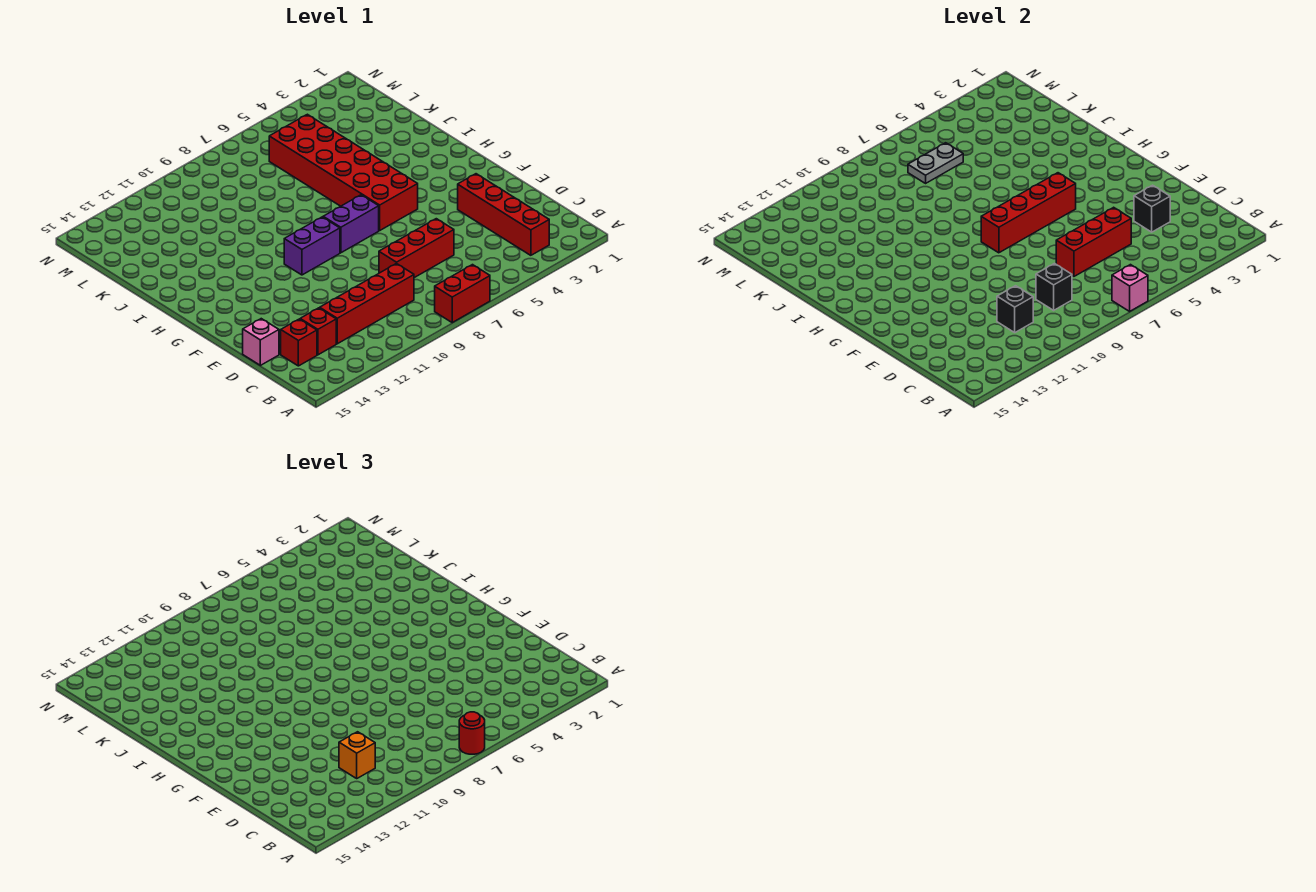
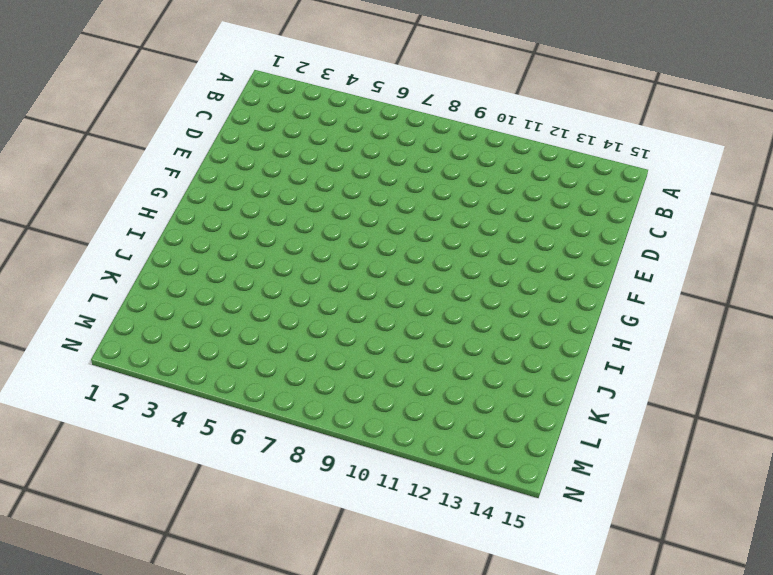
none -> red 1x2 brick [435,265,490,322]
none -> red 1x4 brick [458,174,549,255]
none -> red 1x4 brick [320,263,414,344]

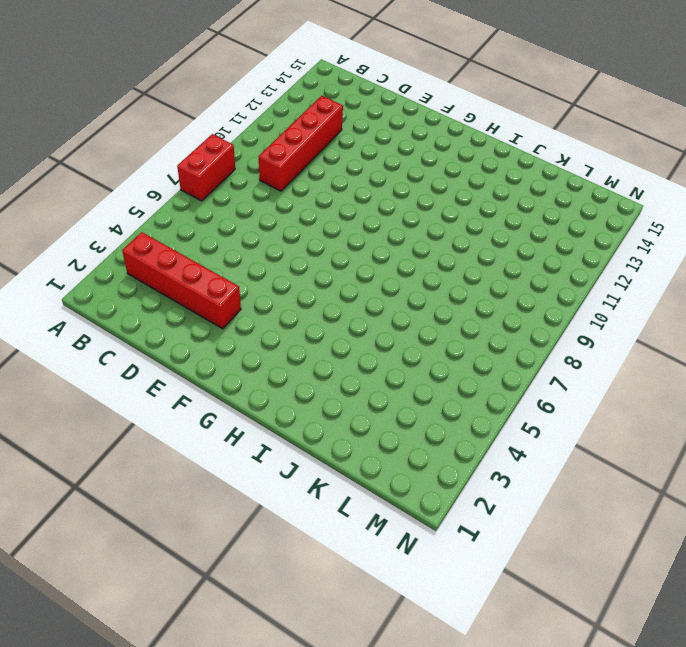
none -> red 1x1 brick [300,308,336,355]
none -> red 1x1 brick [281,319,317,366]
none -> red 1x3 brick [379,219,454,278]

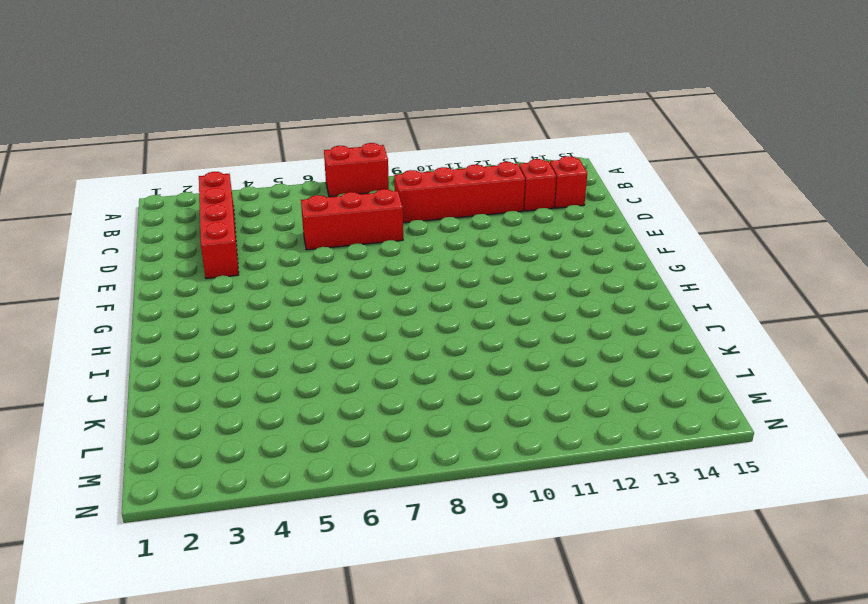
none -> pink 1x1 brick [243,319,279,365]
none -> red 2x6 brick [269,114,418,230]
none -> purple 1x2 brick [323,195,379,253]

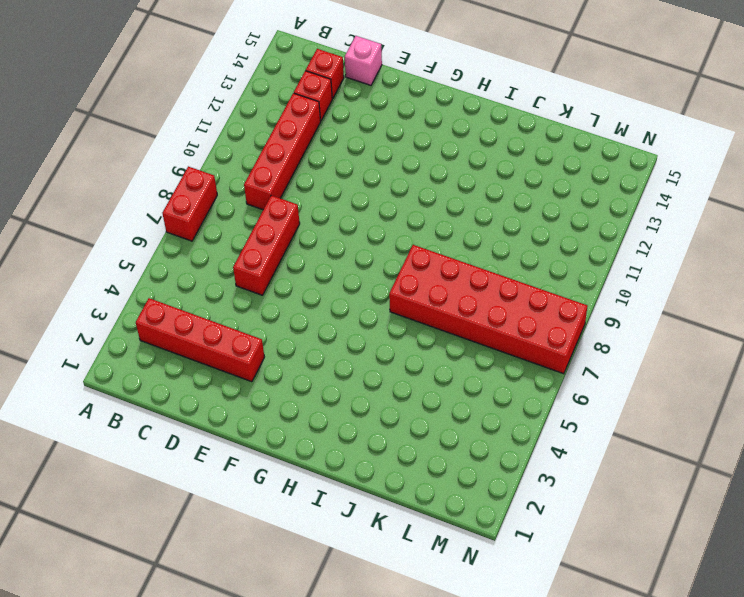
red 2x6 brick [389,245,587,374] -> red 2x6 brick moved to [269,114,418,230]
none -> purple 1x2 brick [323,195,379,253]
none -> purple 1x2 brick [284,217,340,275]
none -> pink 1x1 brick [1112,265,1148,311]

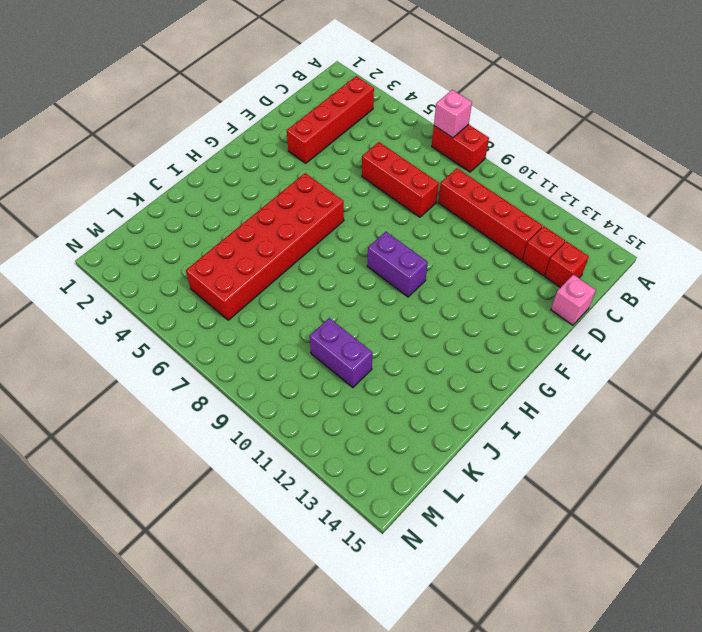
purple 1x2 brick [310,318,373,388] -> purple 1x2 brick moved to [323,195,379,253]
none -> black 1x1 brick [1036,264,1072,310]
none -> black 1x1 brick [997,286,1033,332]
none -> black 1x1 brick [1134,185,1170,232]

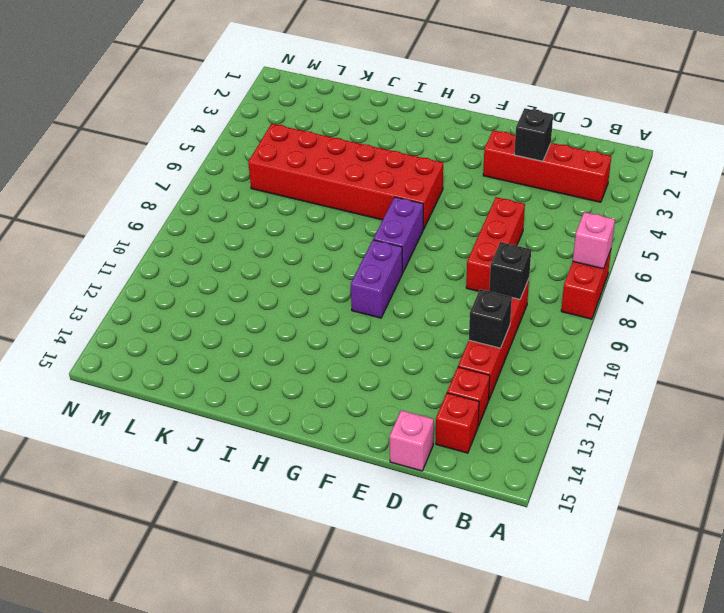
none -> red 1x3 brick [1056,207,1131,276]
none -> red 1x4 brick [981,173,1076,253]
none -> grey 1x2 plate [908,143,963,183]

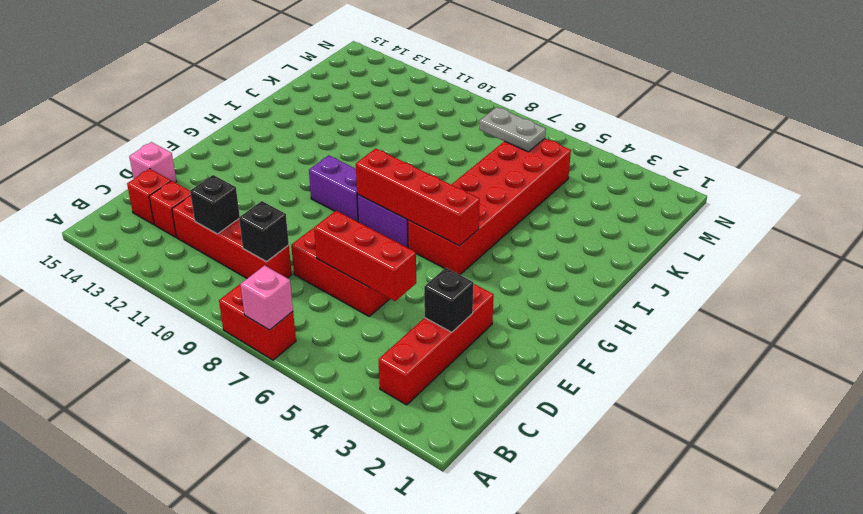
none -> red 1x1 round brick [459,712,485,754]
none -> orange 1x1 brick [339,732,375,778]

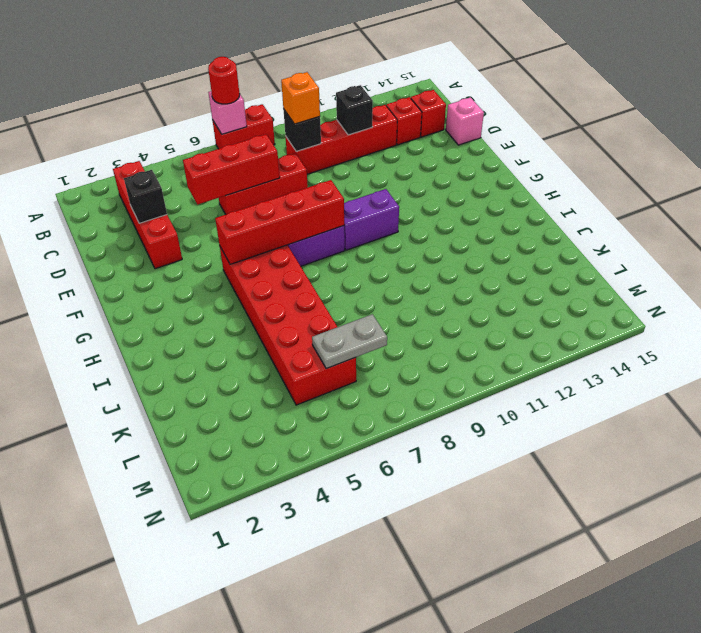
orange 1x1 brick [281,72,320,124] -> orange 1x1 brick moved to [339,732,375,778]

